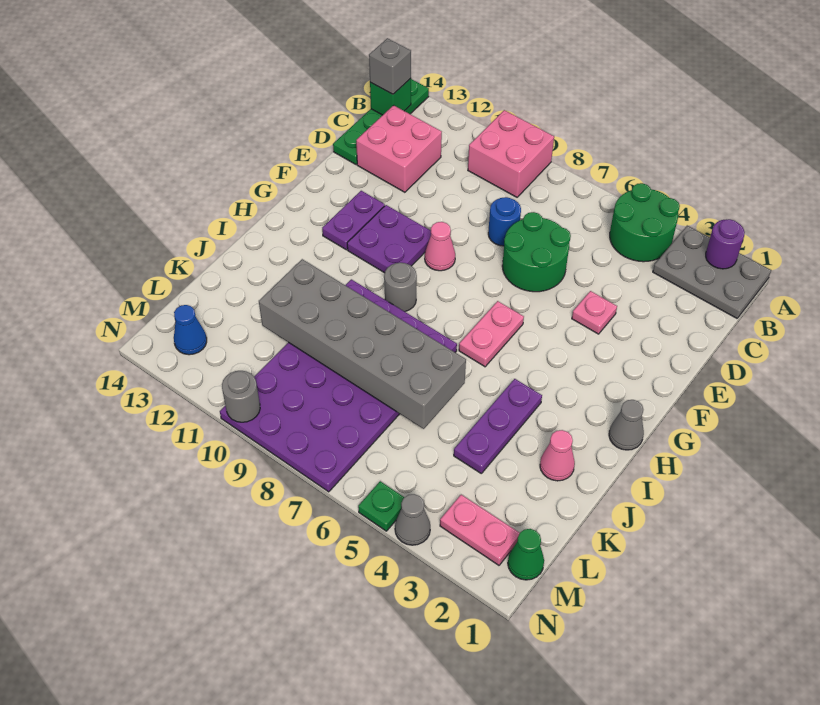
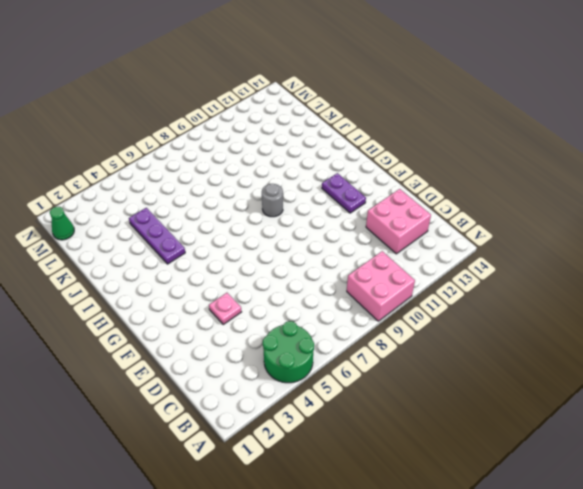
none -> grey 2x3 plate [653,226,771,318]
none -> green 1x4 plate [333,79,429,164]
none -> green 2x2 round brick [502,212,571,292]

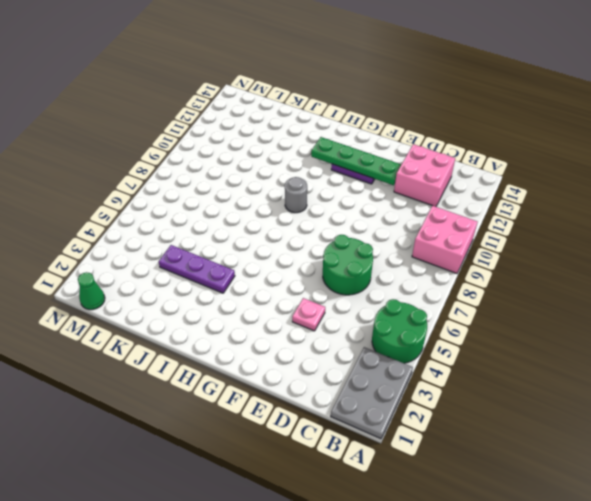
green 1x4 plate [311,137,401,185] -> green 1x4 plate moved to [333,79,429,164]
none -> blue 1x1 round brick [488,197,521,246]
none -> pink 1x1 cone [425,222,455,271]
none -> purple 2x2 plate [347,205,431,273]

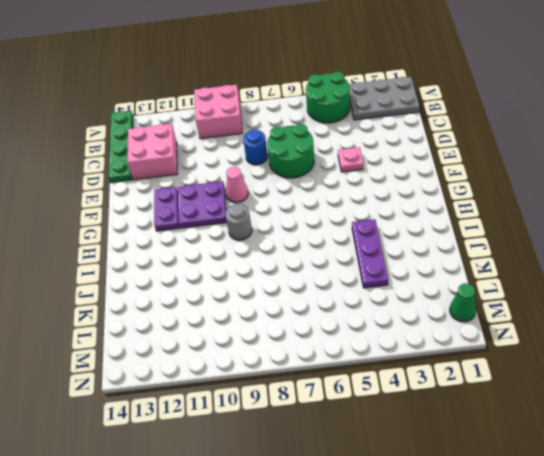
none -> pink 1x2 plate [459,301,524,367]
none -> grey 1x1 cone [609,400,644,450]
none -> purple 4x6 plate [220,279,457,492]

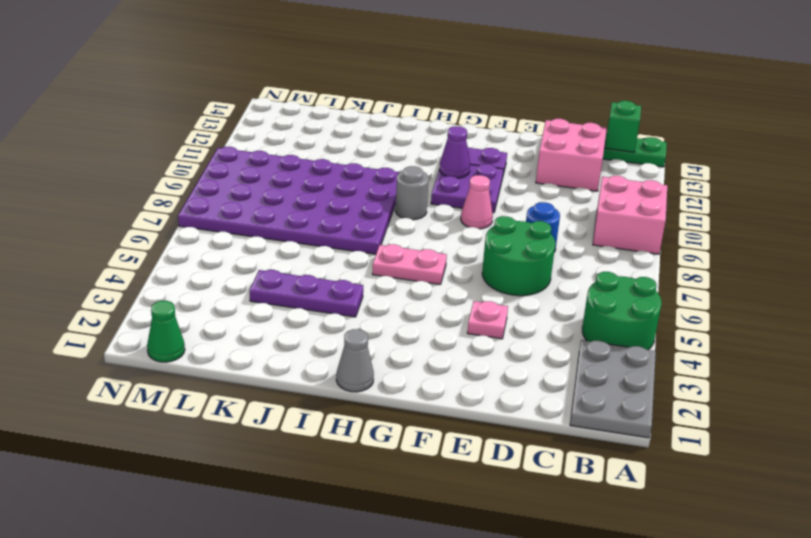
purple 1x1 cone [439,126,470,178] -> none
none -> pink 1x1 cone [540,430,575,481]
none -> pink 1x2 plate [440,495,520,565]
none -> blue 1x1 cone [174,305,207,355]

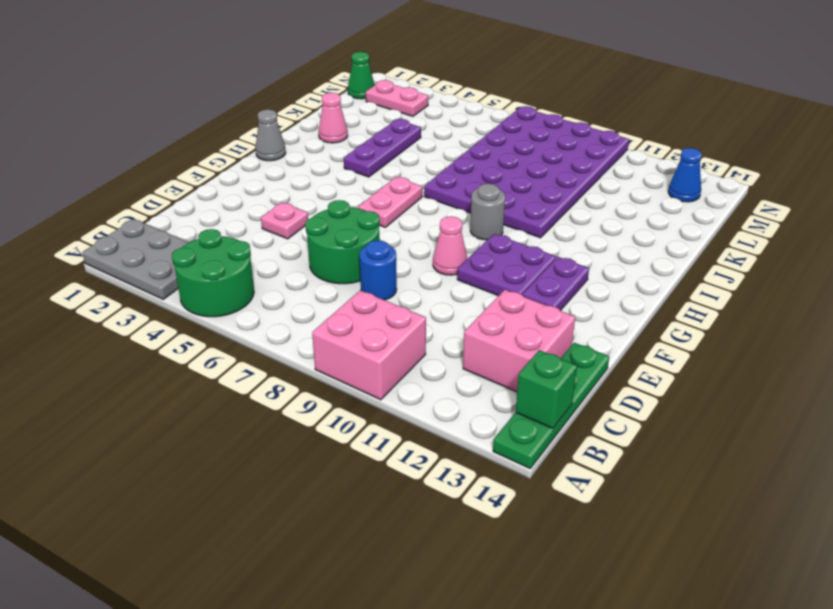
none -> grey 1x1 cone [395,494,430,545]
none -> green 1x1 plate [358,481,404,531]
none -> purple 1x1 round brick [706,219,745,269]

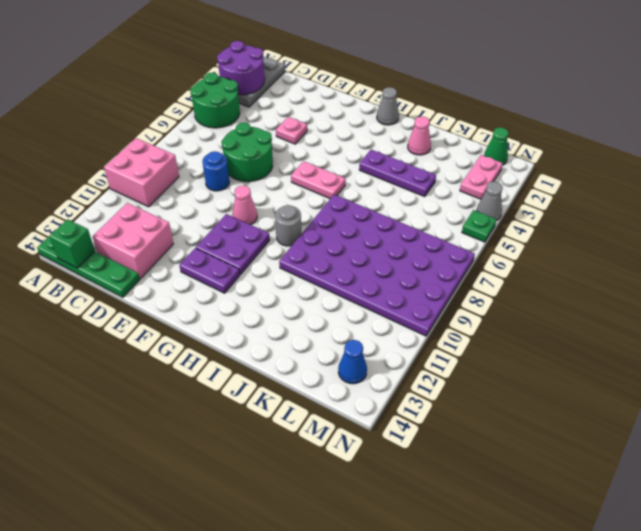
purple 2x2 round brick [217,41,264,95] -> purple 1x1 round brick [706,219,745,269]
none -> grey 2x6 brick [259,259,466,429]
none -> grey 1x1 round brick [222,371,260,422]
none -> grey 1x1 brick [369,38,411,94]

